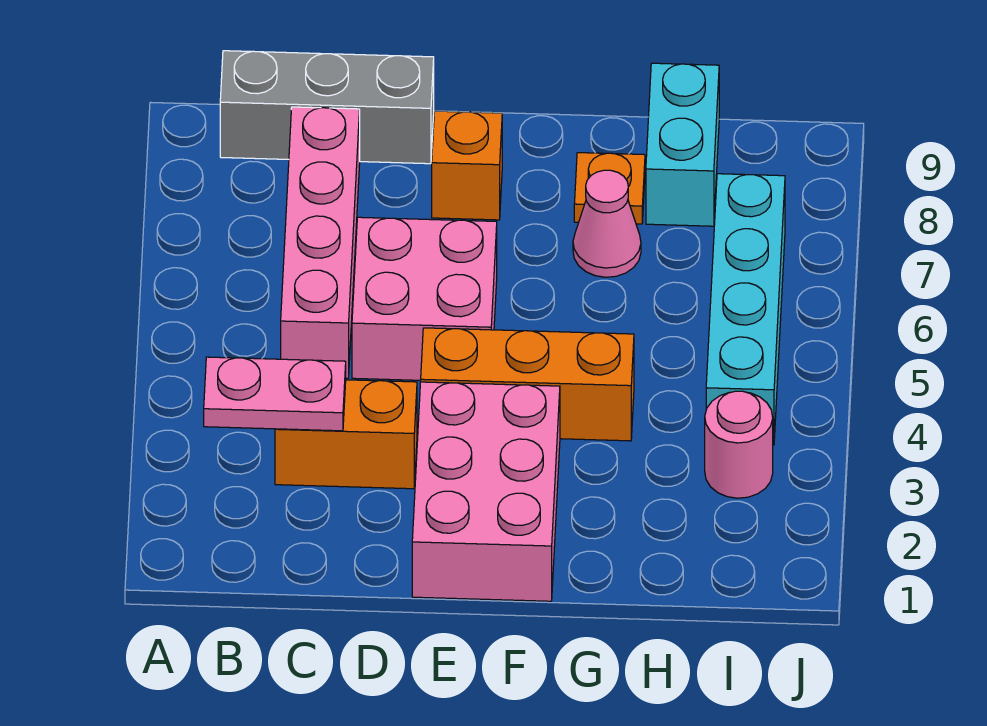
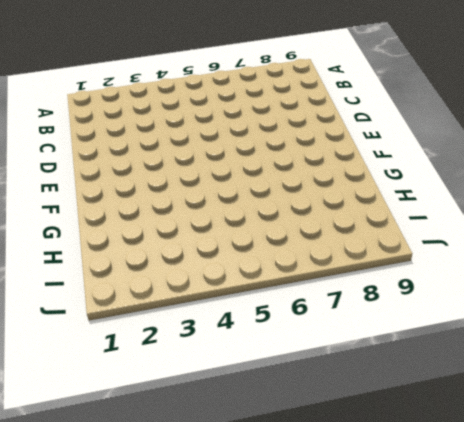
none -> grey 1x3 brick [220,51,434,164]
none -> orange 1x2 brick [275,380,417,489]
none -> pink 1x4 brick [281,107,360,378]

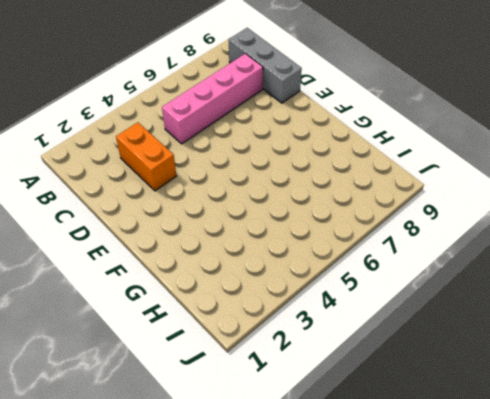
none -> pink 2x2 brick [352,217,497,380]
none -> pink 2x3 brick [412,382,560,601]
none -> orange 1x3 brick [421,328,634,441]

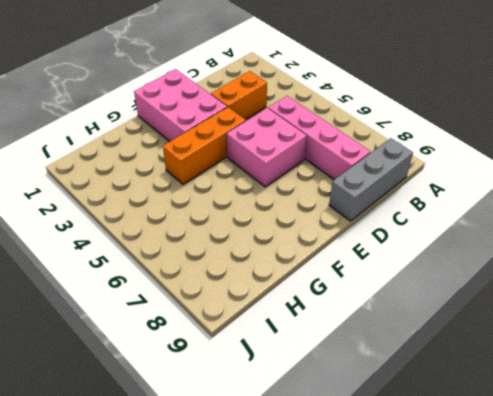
none -> orange 1x1 brick [432,111,502,220]
none -> pink 1x1 cone [573,170,641,277]
none -> orange 1x1 plate [574,153,645,224]

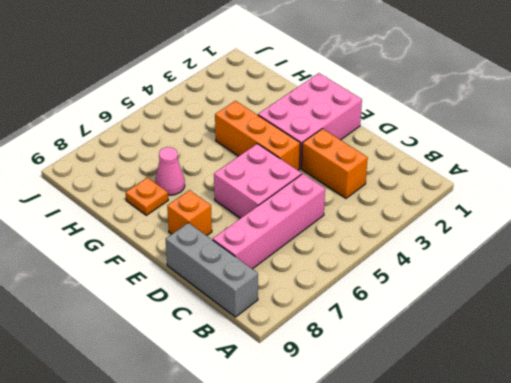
none -> cyan 1x2 brick [646,63,719,226]
none -> pink 1x1 round brick [705,391,773,498]
none -> cyan 1x4 brick [706,174,785,445]

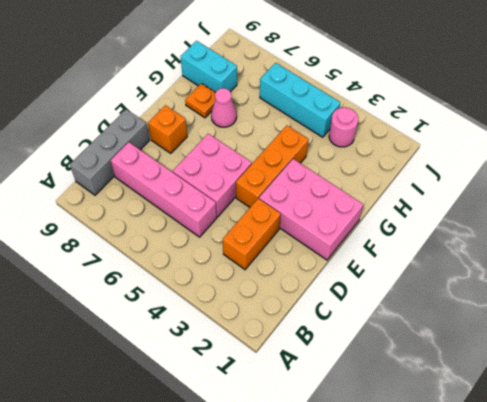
cyan 1x3 brick [260,63,340,137] -> cyan 1x4 brick [706,174,785,445]
none -> pink 1x2 plate [204,357,346,431]

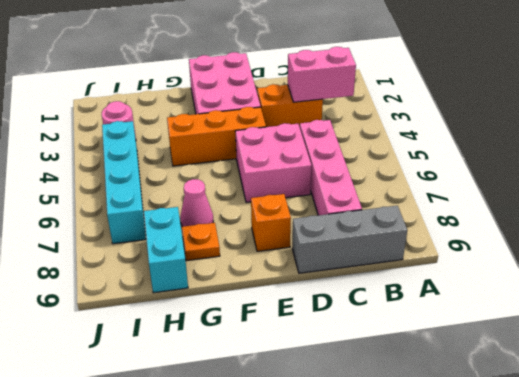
pink 1x2 brick [288,47,356,102] -> pink 1x2 plate [204,357,346,431]

